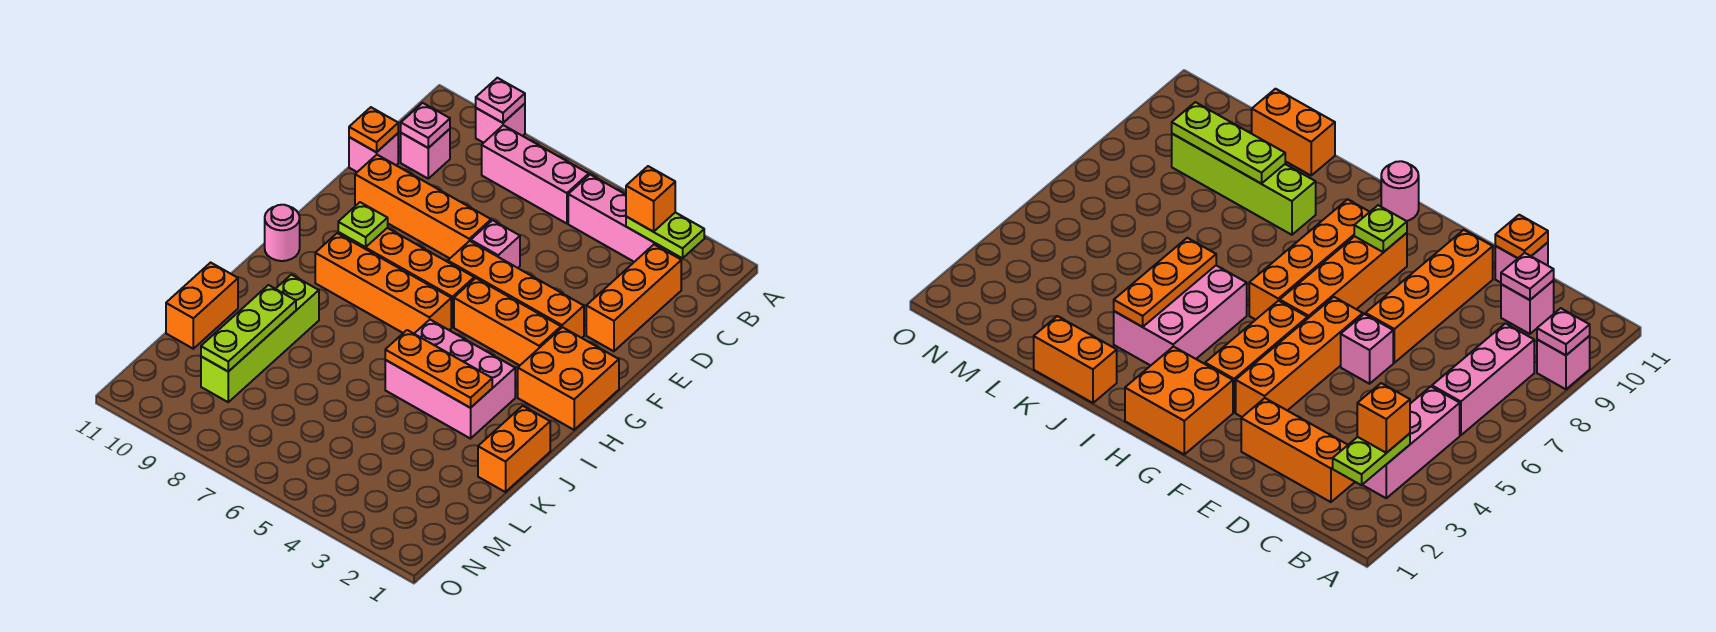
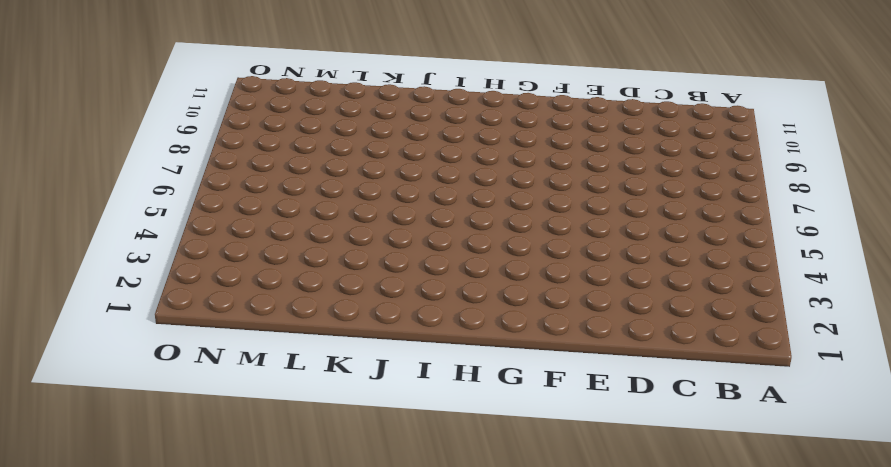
none -> pink 1x1 brick [476,104,525,143]
none -> pink 1x3 brick [568,175,674,262]
none -> pink 1x3 brick [482,125,589,224]

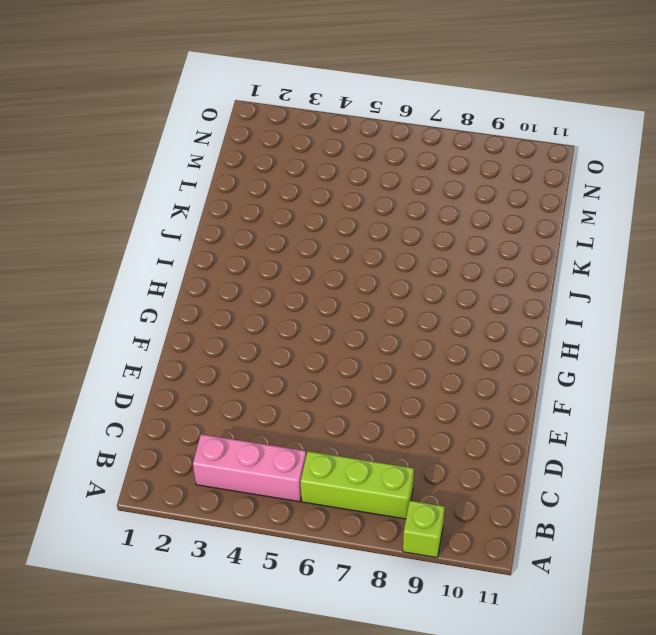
lime 1x1 brick [403,501,444,558] -> pink 1x1 brick [476,104,525,143]
lime 1x3 brick [300,451,414,519] -> pink 1x3 brick [482,125,589,224]
none -> orange 1x3 brick [586,245,681,351]
none -> pink 1x1 brick [401,129,450,178]
none -> pink 1x1 brick [349,133,398,172]

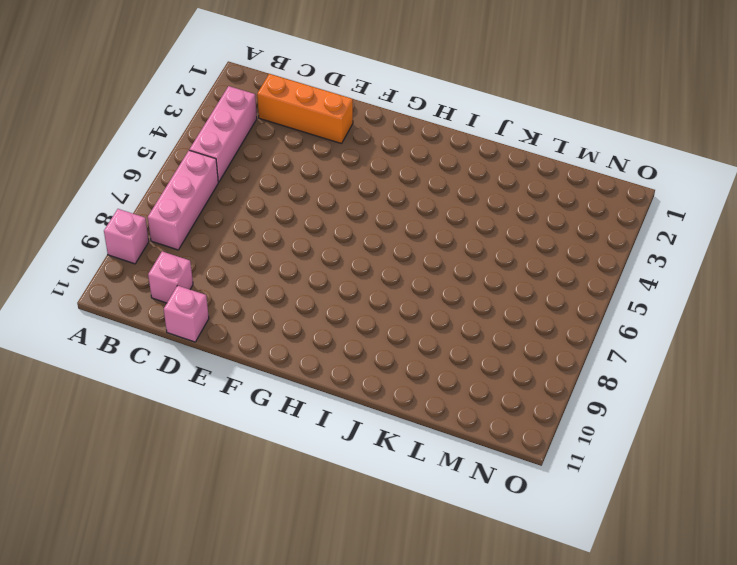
none -> pink 1x1 brick [471,220,520,268]
none -> orange 1x4 brick [355,155,491,258]
none -> orange 1x4 brick [448,241,584,338]

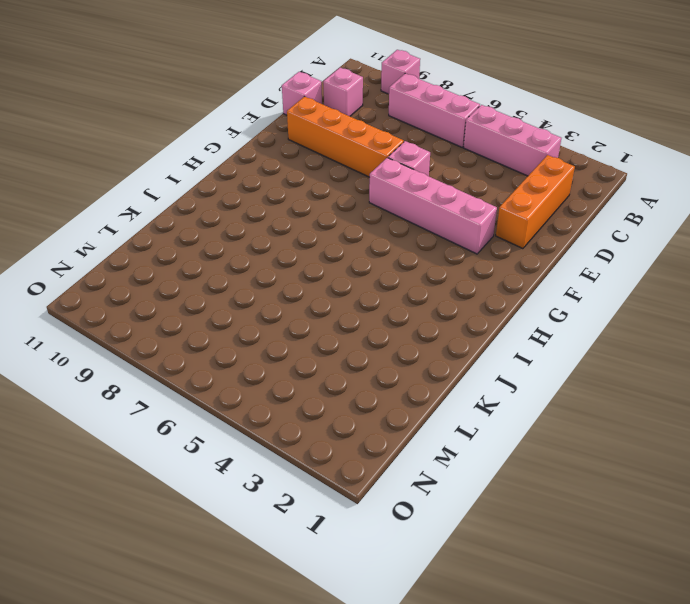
pink 1x4 brick [369,158,497,254] -> orange 1x4 brick [448,241,584,338]
none -> orange 2x2 brick [518,327,619,430]
none -> orange 1x3 brick [454,278,561,365]
none -> orange 1x4 brick [338,228,474,327]

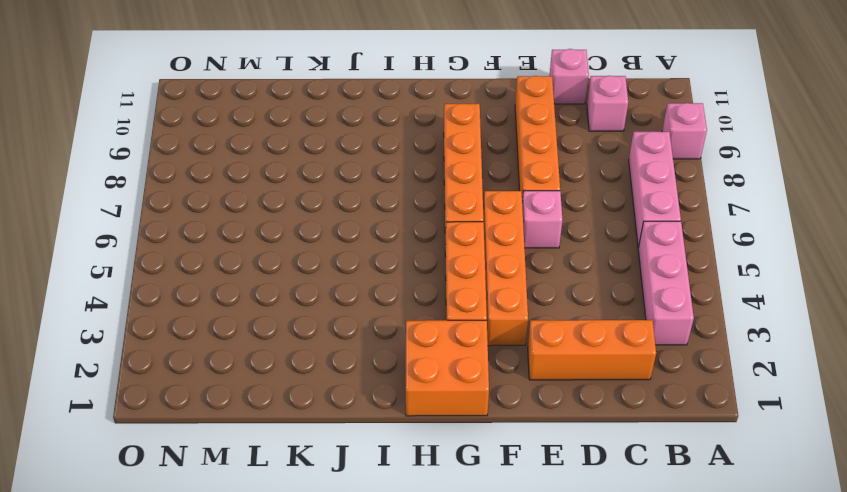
none -> orange 1x4 brick [315,233,451,333]
none -> pink 1x1 round brick [265,205,300,261]
none -> pink 2x3 brick [385,320,515,439]

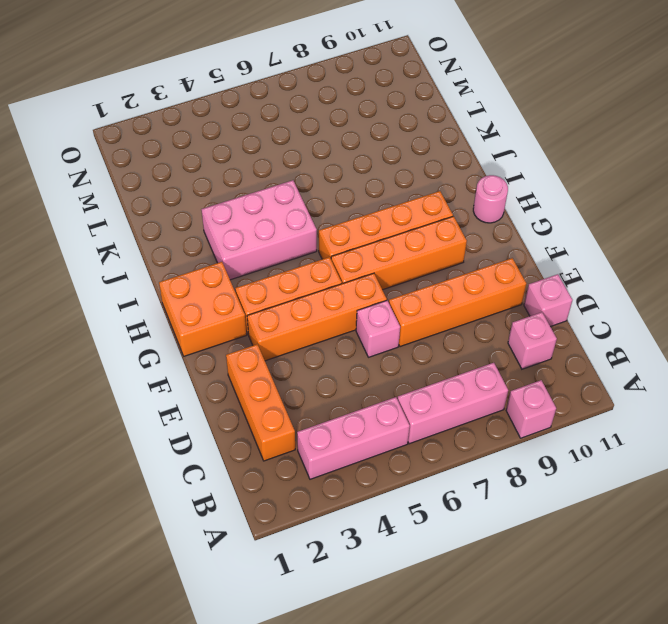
none -> orange 1x2 brick [478,406,550,492]
none -> lime 1x4 brick [201,275,319,402]
none -> orange 1x2 brick [166,263,238,349]

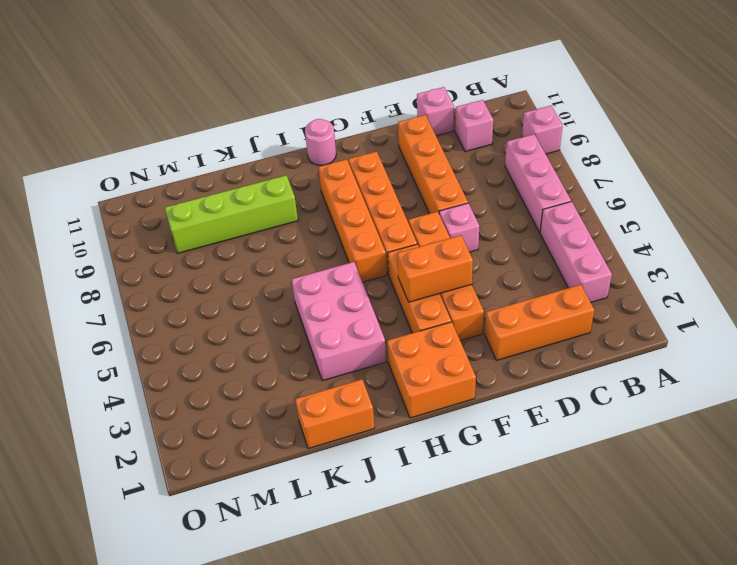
orange 1x2 brick [397,235,473,302] -> orange 1x2 brick moved to [166,263,238,349]
none -> pink 1x1 plate [476,78,525,123]
none -> lime 1x2 plate [626,212,704,258]
none -> pink 1x1 plate [401,103,450,148]

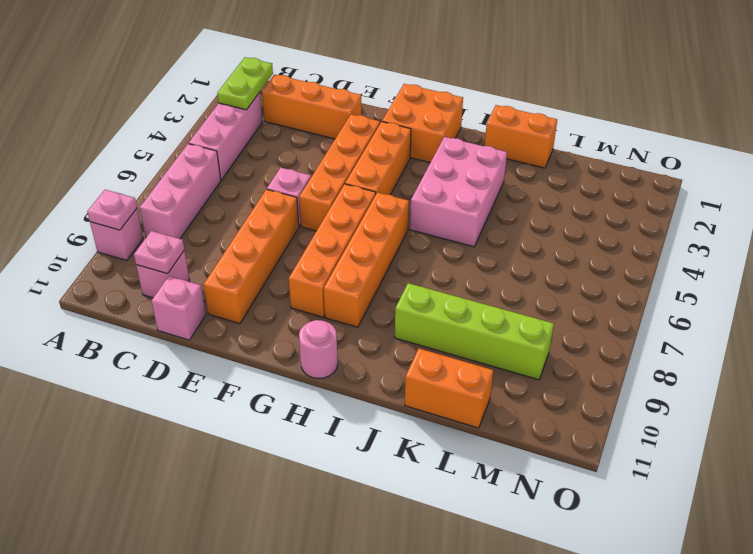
none -> orange 1x1 plate [349,107,398,152]
none -> lime 1x1 plate [338,202,388,247]
none -> orange 1x3 plate [385,330,492,408]

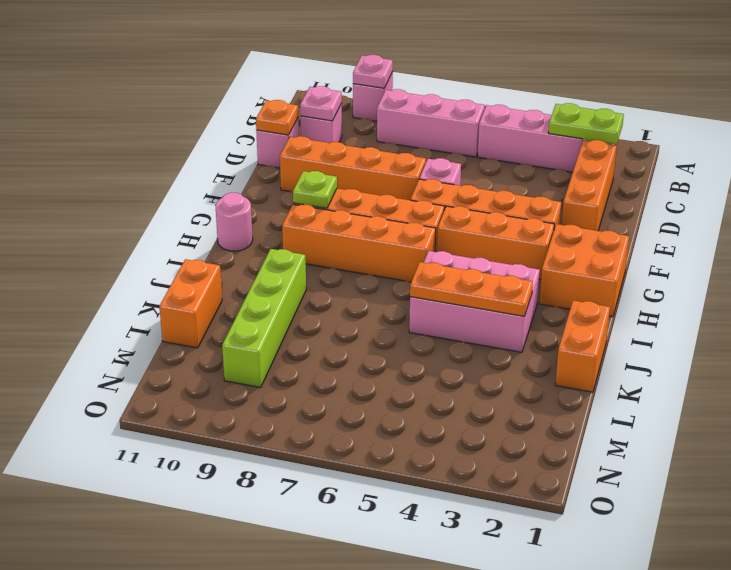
none -> lime 1x3 plate [201,285,296,372]
none -> orange 1x1 brick [626,166,675,232]

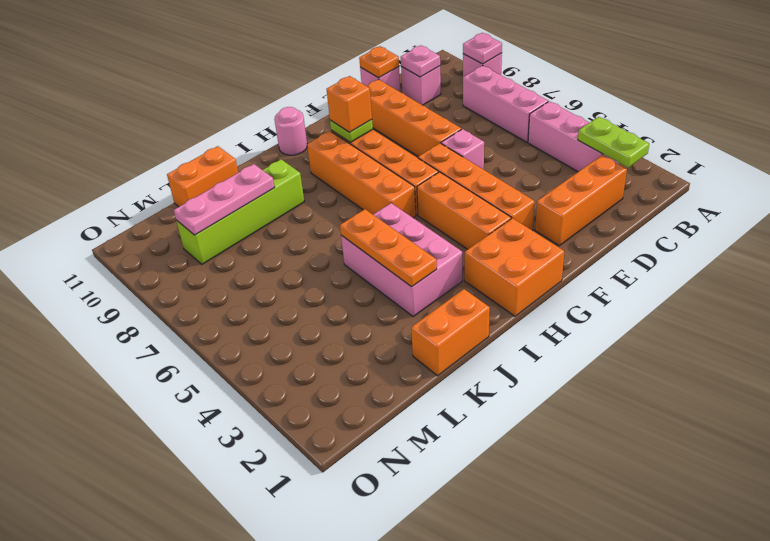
orange 1x1 brick [327,76,372,132] -> orange 1x1 brick moved to [626,166,675,232]
pink 1x3 plate [174,164,275,235] -> lime 1x3 plate [201,285,296,372]

